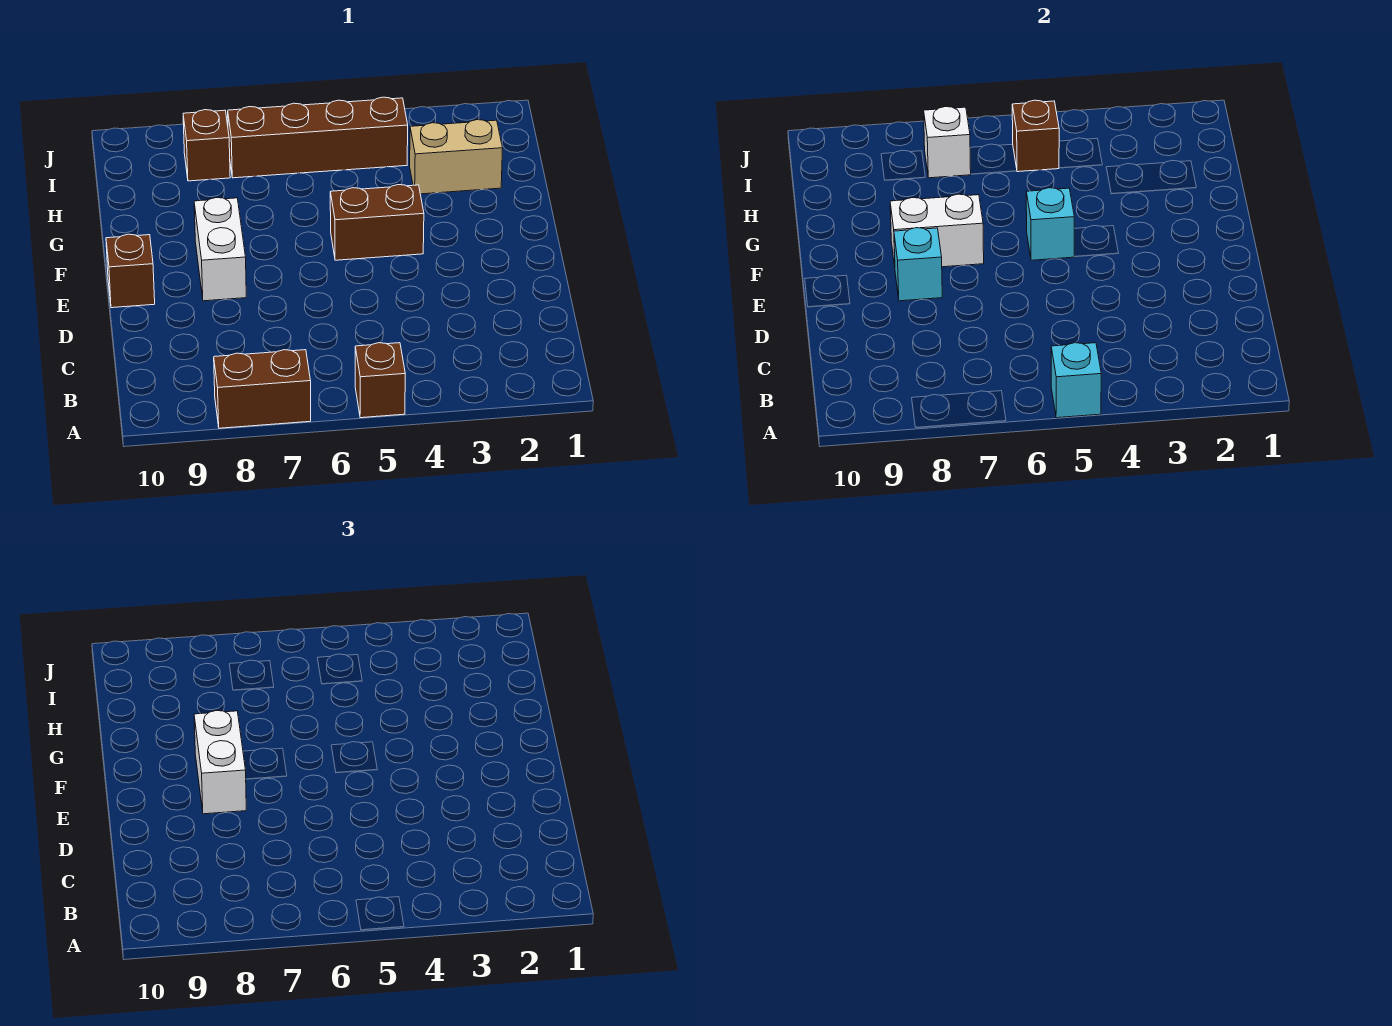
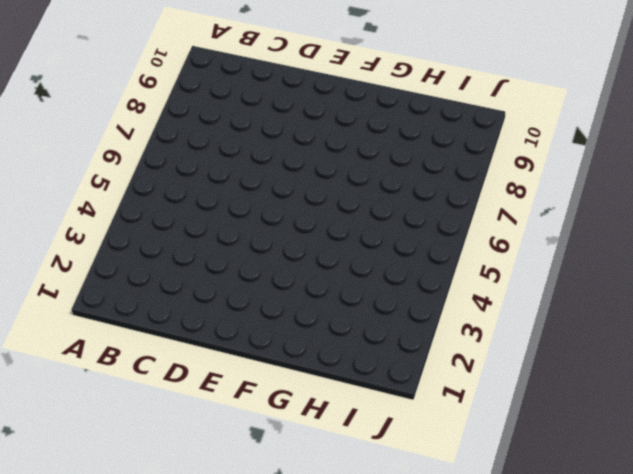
none -> brown 1x1 brick [355,343,405,418]
none -> brown 1x2 brick [214,350,311,428]
none -> white 1x2 brick [194,198,246,301]

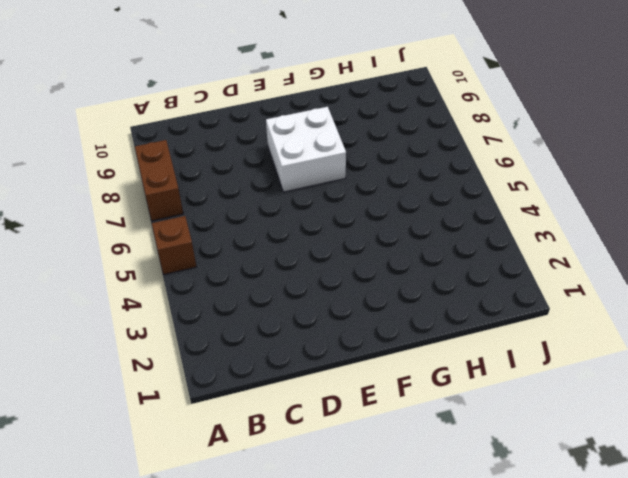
white 2x2 brick [266,107,346,192] -> white 1x2 brick [194,198,246,301]
none -> brown 1x1 brick [106,234,155,308]
none -> brown 1x2 brick [330,185,424,260]
none -> tan 1x2 brick [410,120,503,194]

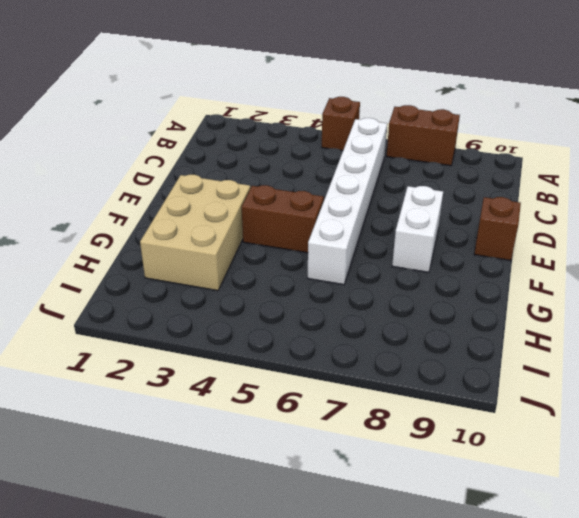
white 1x6 brick [308,118,387,285] -> none
tan 2x3 brick [140,175,250,291] -> tan 1x2 brick [410,120,503,194]
none -> brown 1x4 brick [228,97,408,178]
none -> brown 1x1 brick [183,110,230,181]
none -> cyan 1x1 brick [1051,343,1101,418]

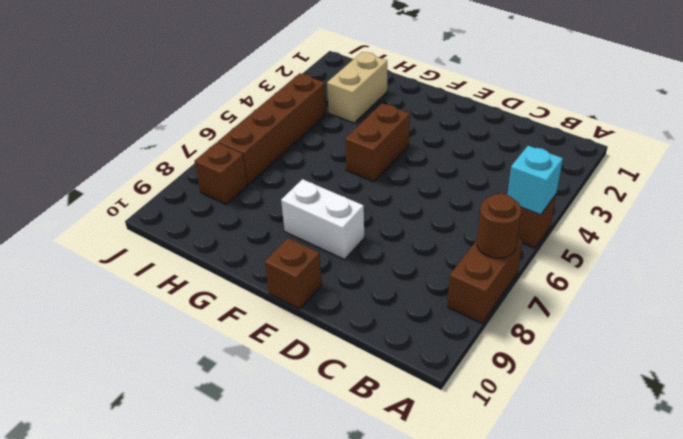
brown 1x1 round brick [477,194,521,258] -> none
none -> cyan 1x1 brick [894,228,942,301]
none -> cyan 1x1 brick [1026,188,1075,260]
none -> white 1x2 brick [890,194,984,267]

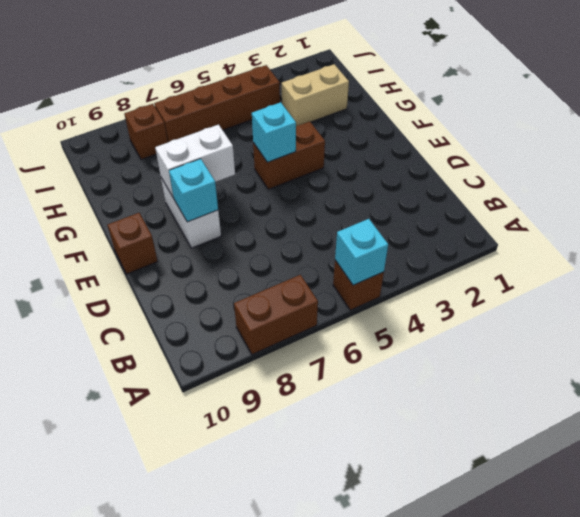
none -> brown 1x1 brick [1012,100,1059,172]
none -> white 1x1 brick [924,107,971,178]
none -> white 1x2 brick [194,711,246,814]

